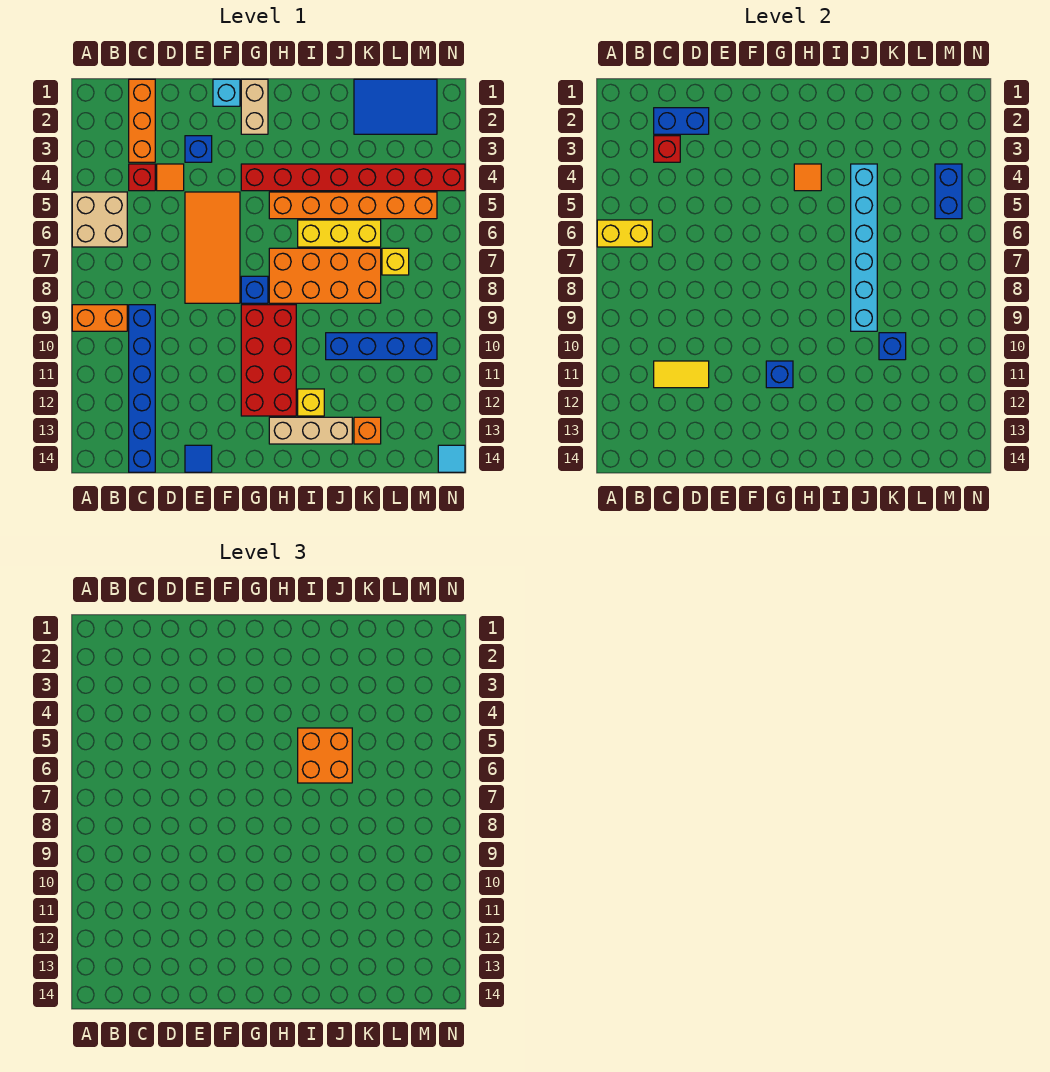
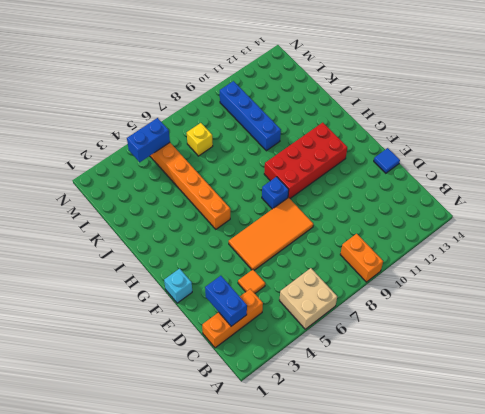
none -> red 1x1 brick [129,164,155,191]
none -> blue 1x6 brick [129,305,155,472]
none -> blue 1x1 brick [185,136,212,162]
none -> tan 1x2 brick [241,79,268,134]

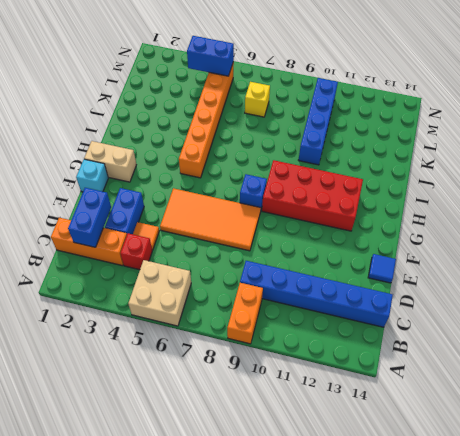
blue 1x2 brick [105,188,144,234] -> blue 1x1 brick [185,136,212,162]
none -> red 1x8 brick [241,164,465,191]
none -> orange 2x4 brick [269,248,381,303]
none -> tan 1x3 brick [269,417,352,444]
none -> yellow 1x3 brick [298,220,381,247]

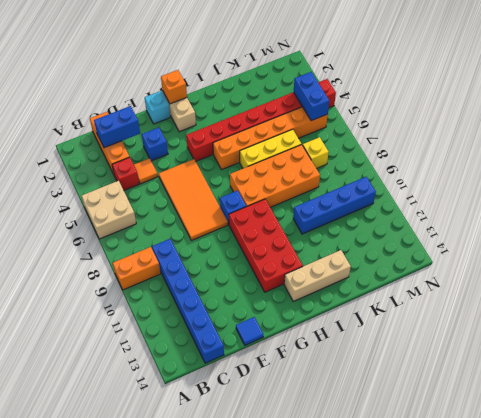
orange 1x1 brick [161,70,187,104] -> orange 1x1 brick moved to [354,417,381,444]
none -> yellow 1x1 brick [298,389,324,416]
none -> blue 2x3 tile [354,79,437,134]
none -> cyan 1x1 tile [438,445,465,472]
none -> yellow 1x2 brick [597,220,652,247]

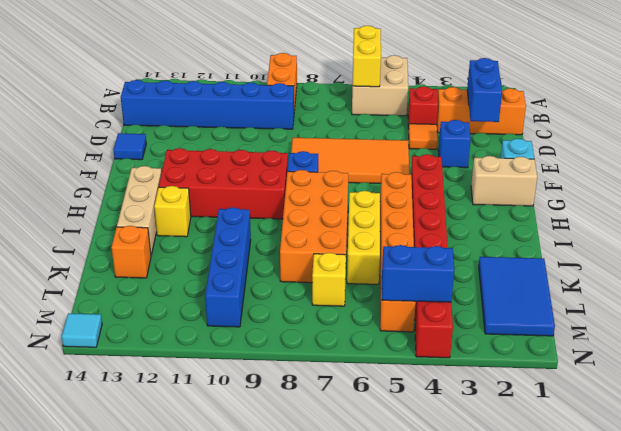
none -> red 1x1 brick [654,136,680,162]
none -> yellow 1x2 tile [654,361,709,388]
none -> blue 1x1 brick [766,361,793,388]
none -> orange 1x1 tile [794,164,821,191]

